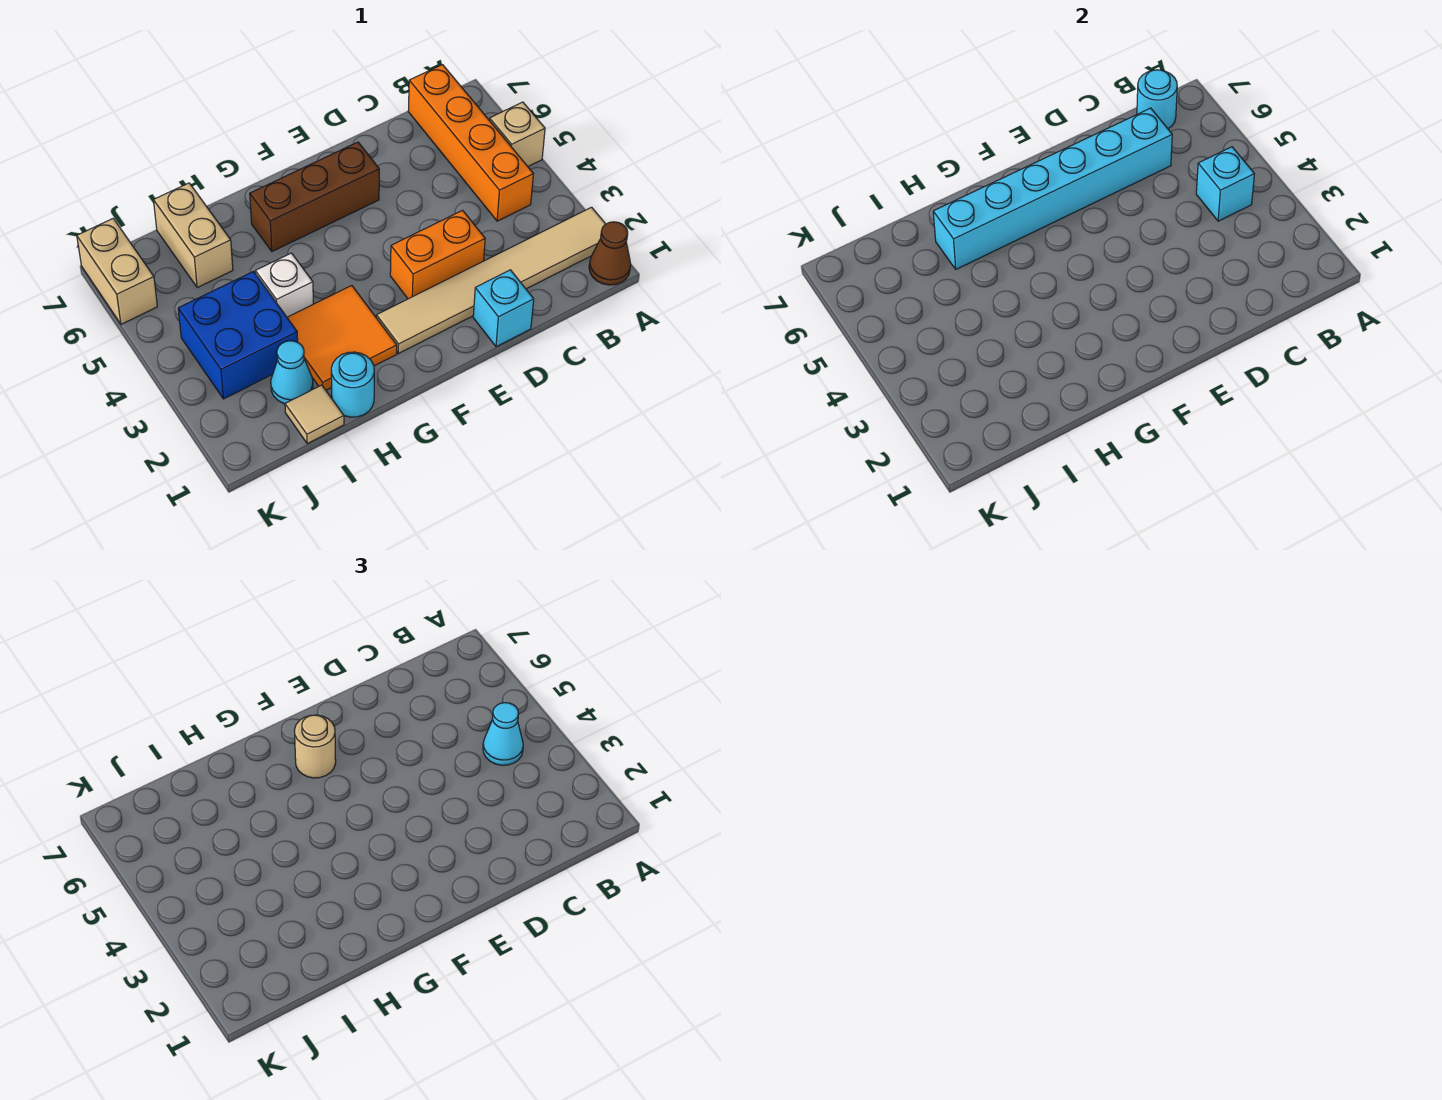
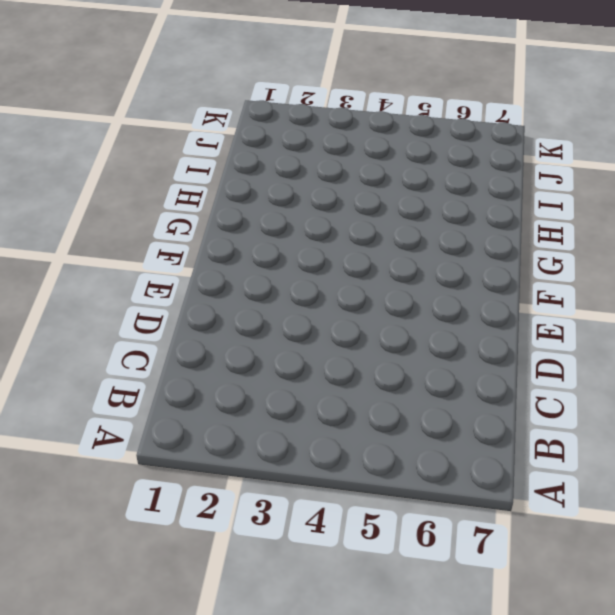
none -> brown 1x1 cone [589,222,631,285]
none -> tan 1x6 tile [376,207,605,354]
none -> tan 1x1 brick [489,102,545,166]

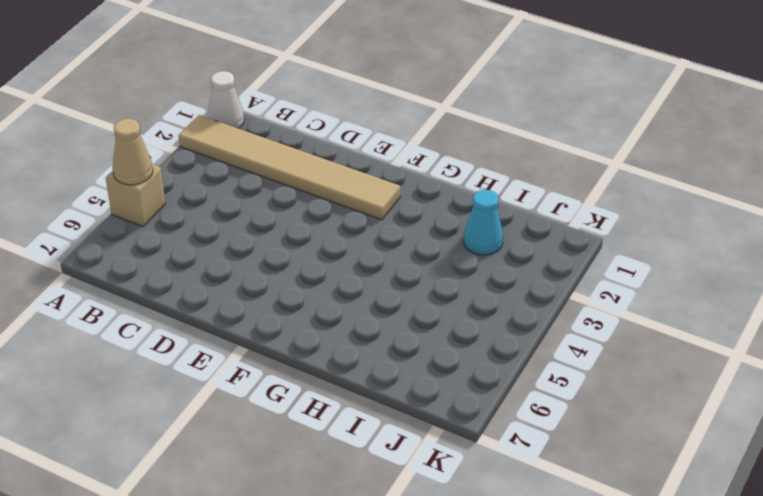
white 1x1 cone [208,71,244,129] -> brown 1x1 cone [589,222,631,285]
tan 1x1 cone [112,119,153,185] -> none
none -> orange 1x4 brick [408,65,533,221]
none -> cyan 1x1 brick [473,270,534,347]
none -> orange 1x2 brick [390,210,485,299]

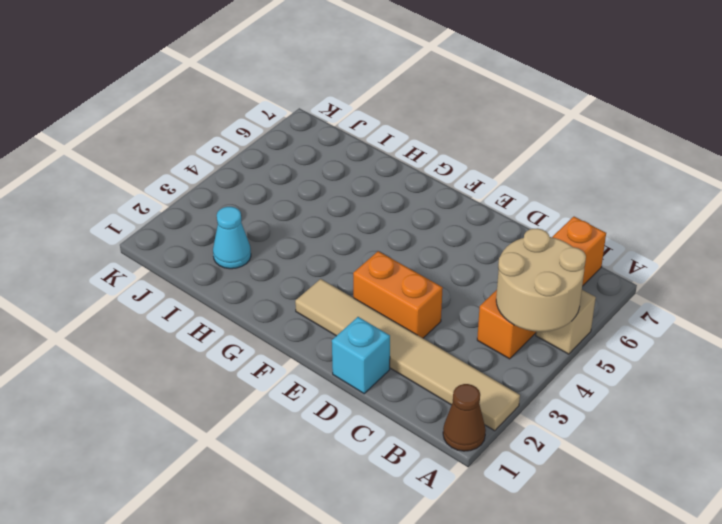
tan 2x2 round brick [496,228,586,332] -> cyan 1x1 brick [1196,147,1254,221]
none -> brown 1x3 brick [250,142,379,251]
none -> orange 2x2 tile [287,286,397,390]
none -> cyan 1x1 round brick [331,352,374,417]

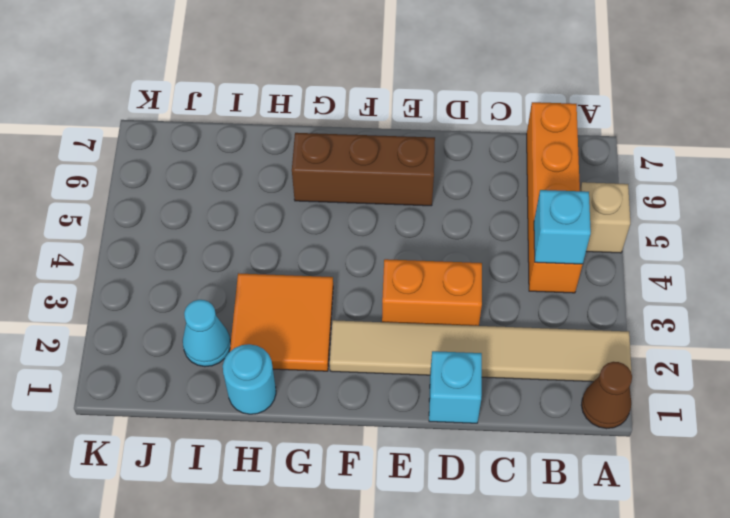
none -> white 1x1 brick [255,253,313,317]
none -> tan 1x1 tile [285,385,344,444]
none -> blue 2x2 brick [178,272,298,399]

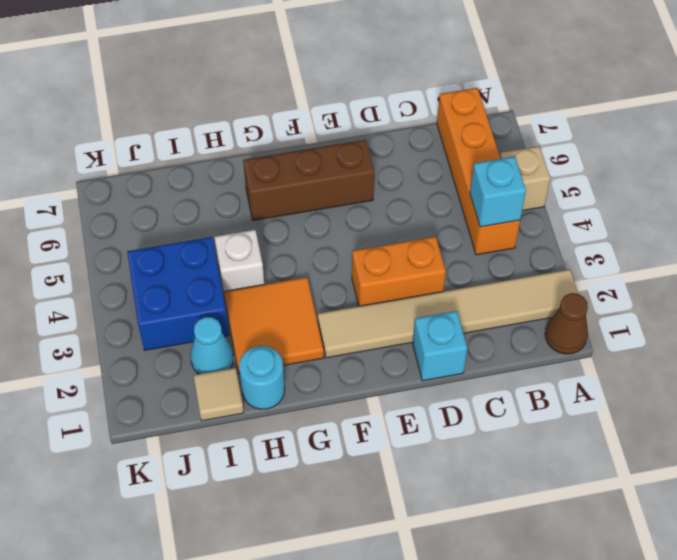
none -> tan 1x2 brick [154,183,233,288]
none -> tan 1x2 brick [77,218,157,324]
none -> cyan 1x1 round brick [1137,70,1177,129]

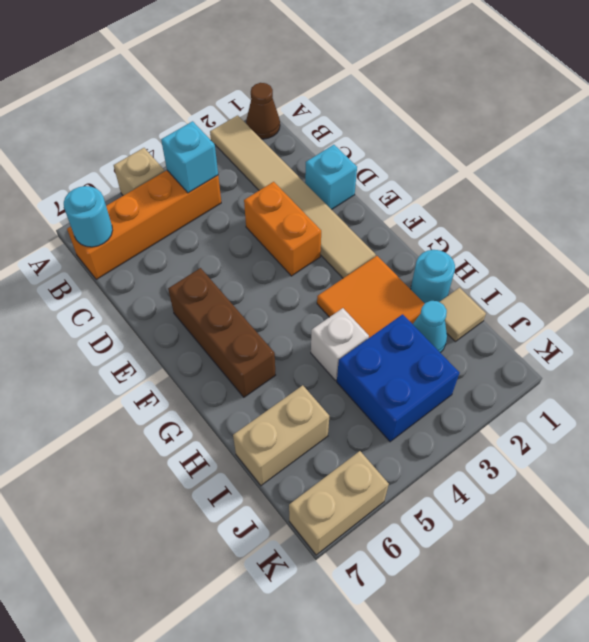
none -> cyan 1x6 brick [933,108,1172,269]
none -> cyan 1x1 cone [483,703,523,765]
none -> tan 1x1 round brick [295,715,336,778]

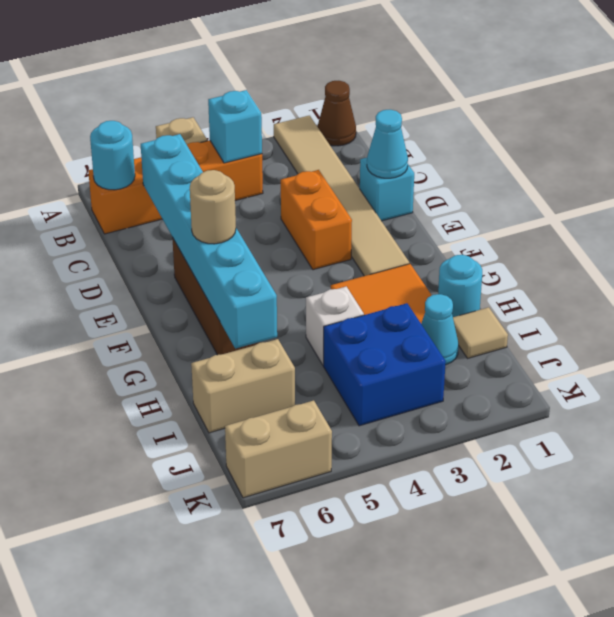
cyan 1x1 cone [367,110,408,178] -> cyan 1x1 cone moved to [483,703,523,765]

